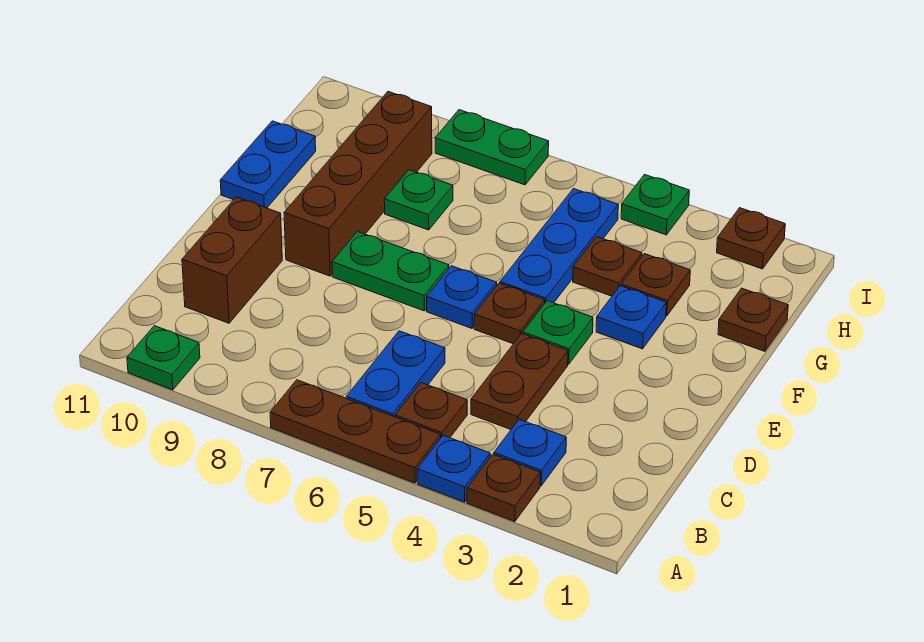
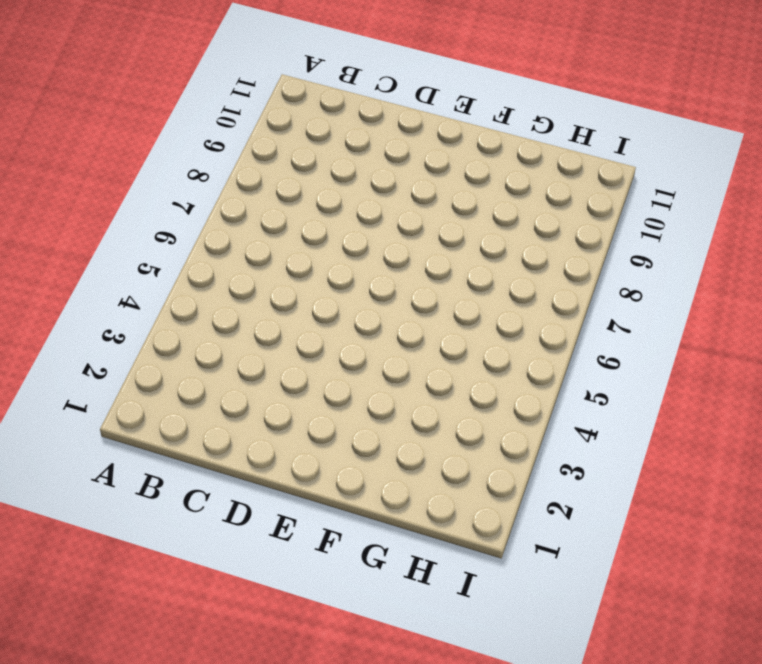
none -> brown 1x1 plate [467,454,540,521]
none -> blue 1x1 plate [417,435,490,502]
none -> brown 1x3 plate [270,380,441,483]

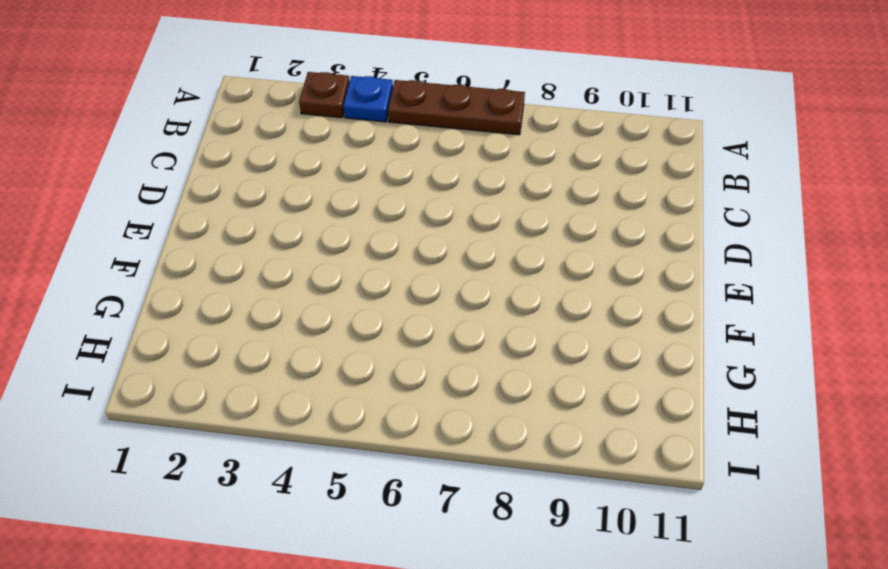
none -> green 1x1 plate [127,326,200,390]
none -> blue 1x1 plate [494,419,566,486]
none -> brown 1x1 plate [395,383,467,438]

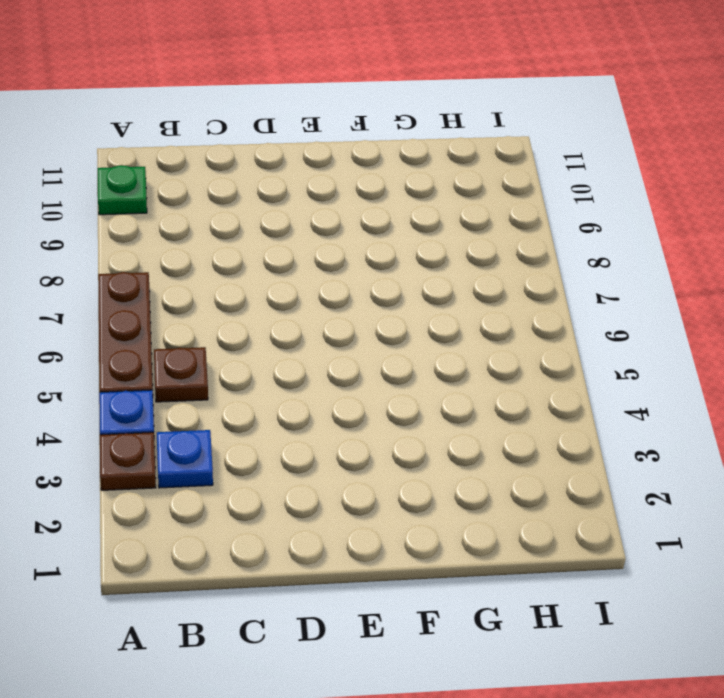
none -> blue 1x2 plate [346,331,445,417]
none -> brown 1x2 plate [471,334,568,429]
none -> brown 1x2 brick [182,197,282,323]

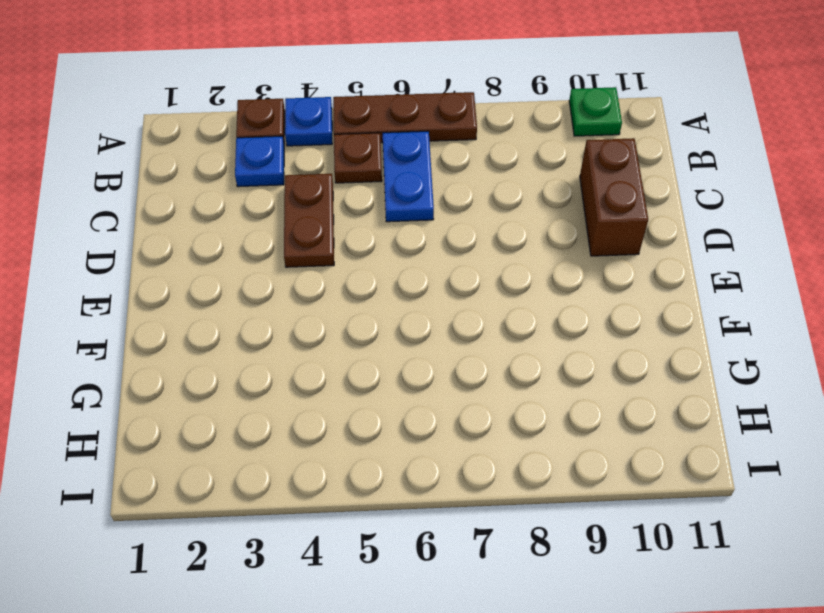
none -> green 1x1 plate [523,301,593,364]
none -> brown 1x1 plate [474,283,545,344]
none -> blue 1x1 plate [427,266,497,328]

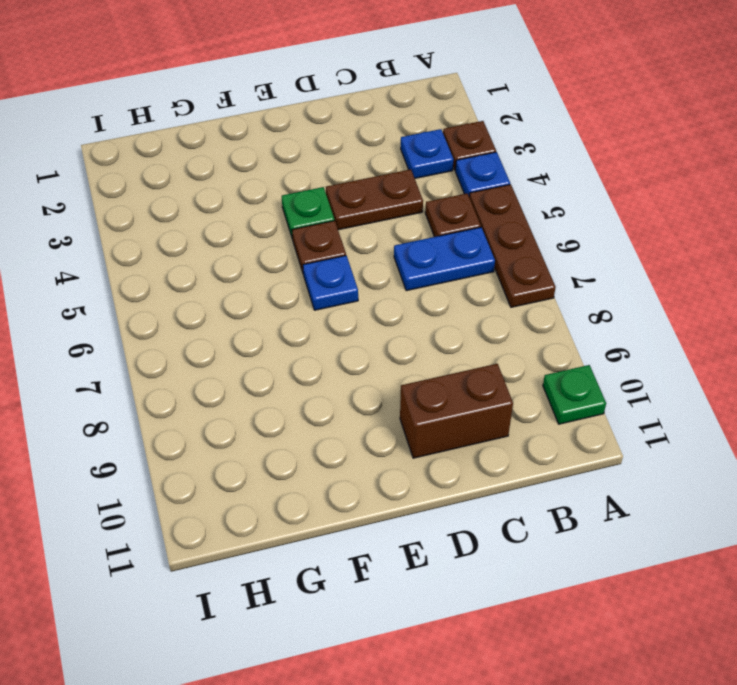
none -> green 1x2 plate [332,232,449,311]
none -> brown 1x4 brick [284,92,432,276]
none -> blue 1x1 plate [596,286,666,349]

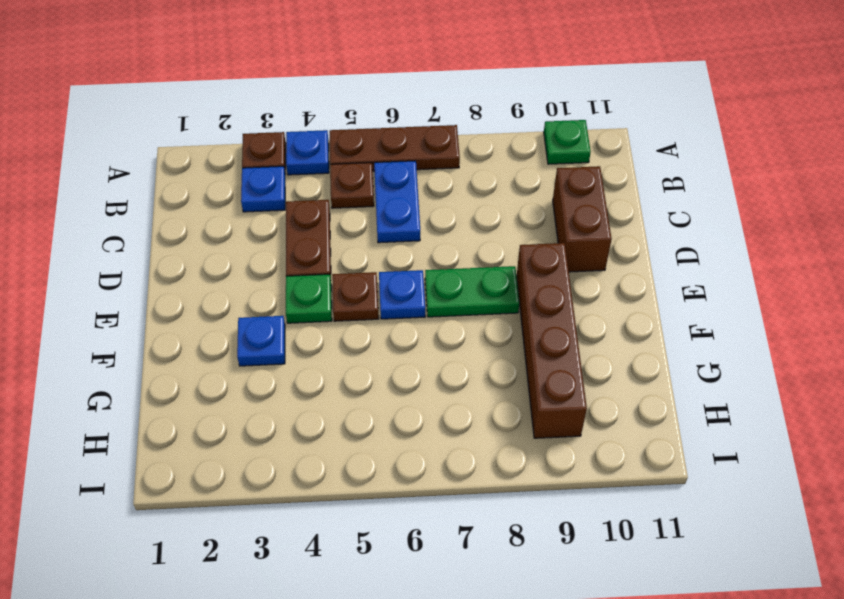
none -> blue 1x3 plate [500,189,618,303]
none -> blue 1x2 plate [220,121,316,208]
none -> brown 1x1 plate [718,288,788,351]

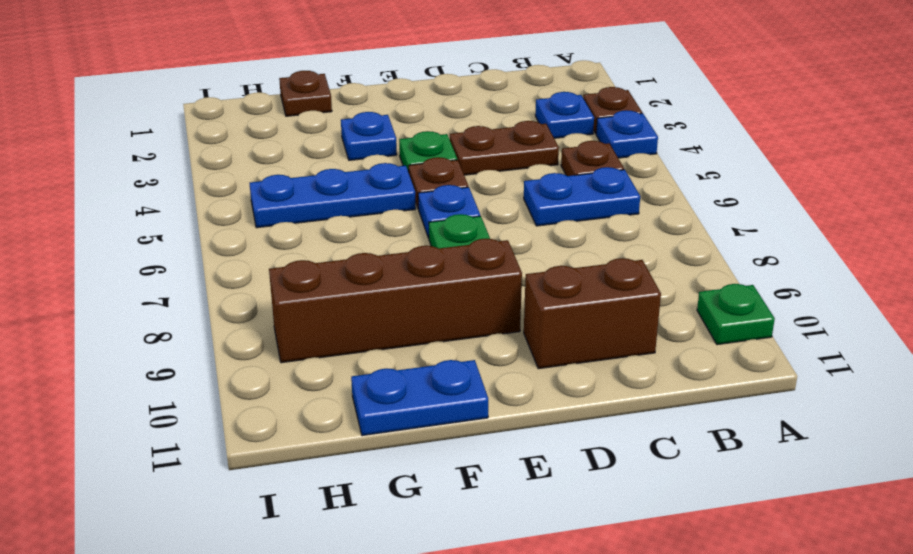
none -> brown 1x3 plate [270,380,441,483]
none -> brown 1x1 plate [621,254,690,316]
none -> brown 1x1 plate [573,237,642,296]

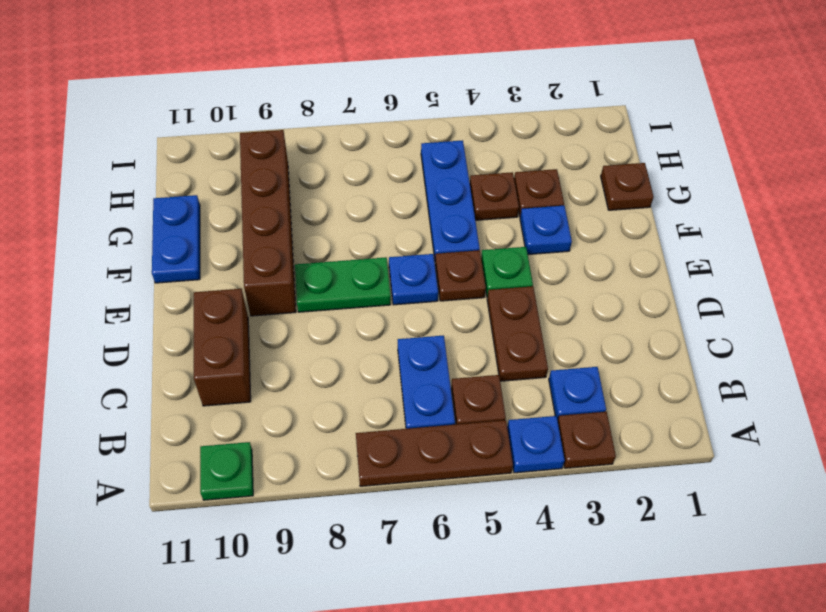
none -> green 1x1 plate [384,170,453,230]
none -> brown 1x1 plate [717,208,785,269]
none -> green 1x1 plate [621,175,689,235]

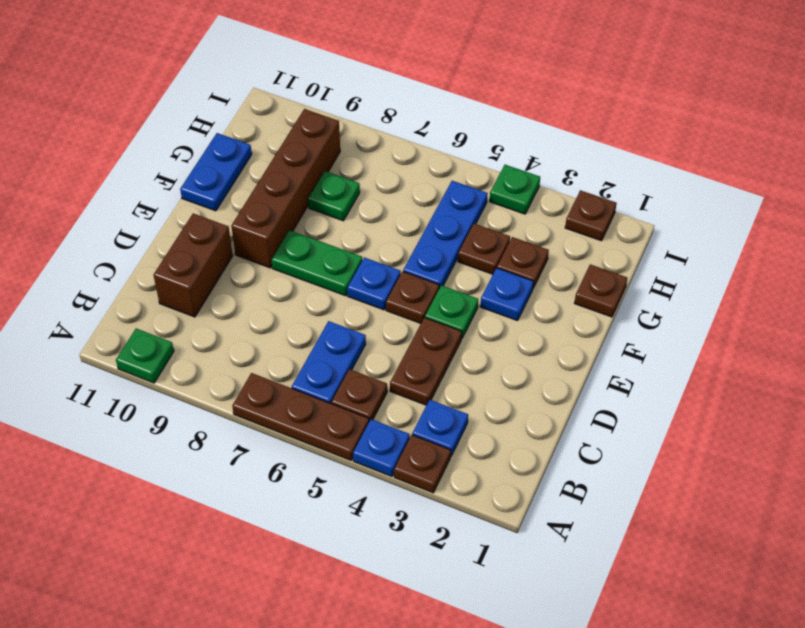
none -> green 1x2 plate [435,110,549,185]

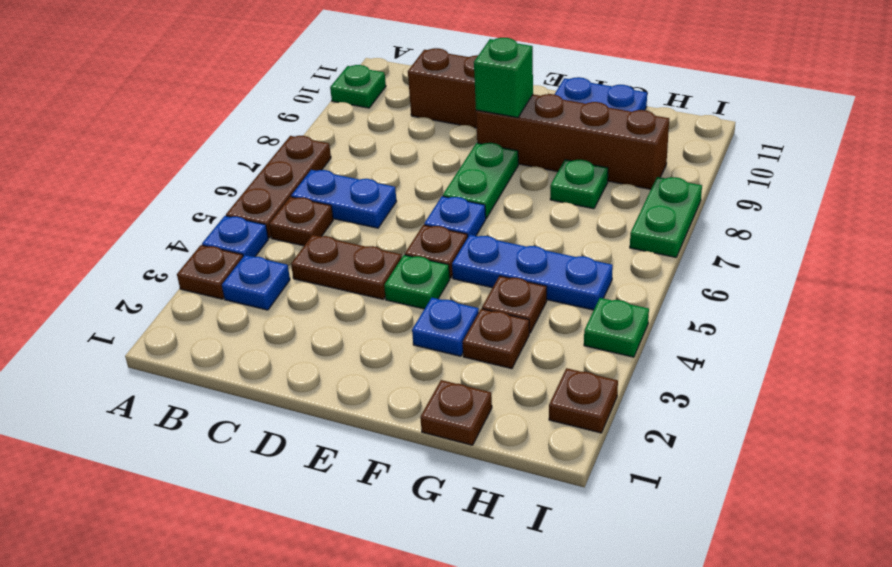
green 1x1 brick [474,38,533,118] -> none

